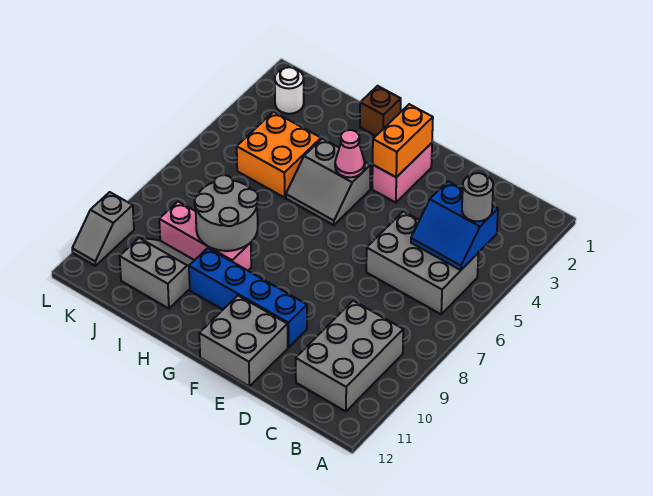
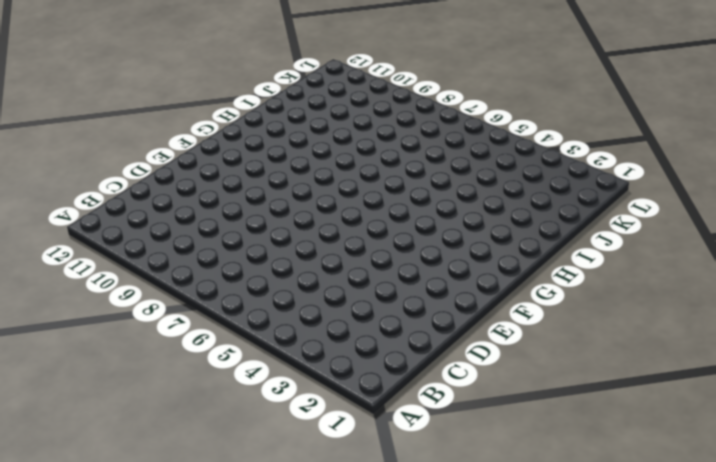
none -> grey 2x3 brick [366,211,478,314]
none -> grey 2x3 brick [296,301,403,411]
none -> blue 1x4 brick [189,248,307,347]

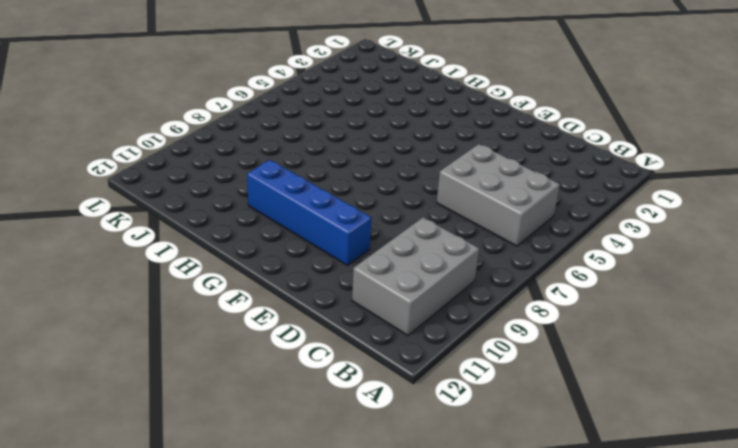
none -> grey 2x2 brick [199,296,288,386]
none -> pink 1x2 brick [372,143,432,203]
none -> grey 2x2 slope [286,139,371,225]

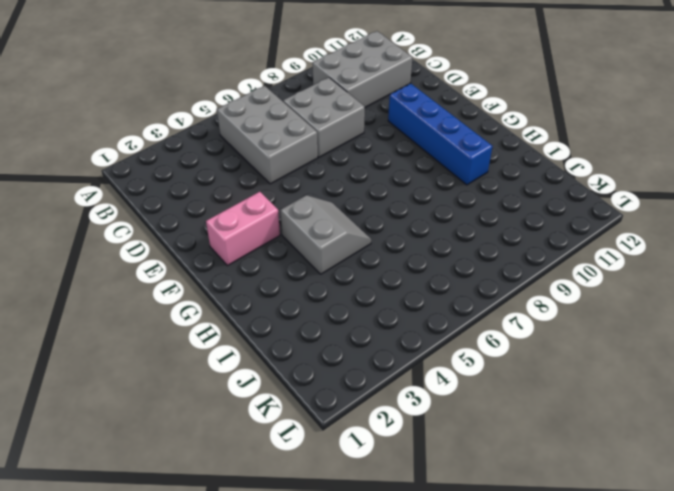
grey 2x2 brick [283,77,365,157] -> grey 2x2 brick moved to [199,296,288,386]
none -> brown 1x1 brick [360,86,401,136]
none -> pink 1x3 brick [159,202,251,271]
none -> orange 2x2 brick [237,112,321,198]

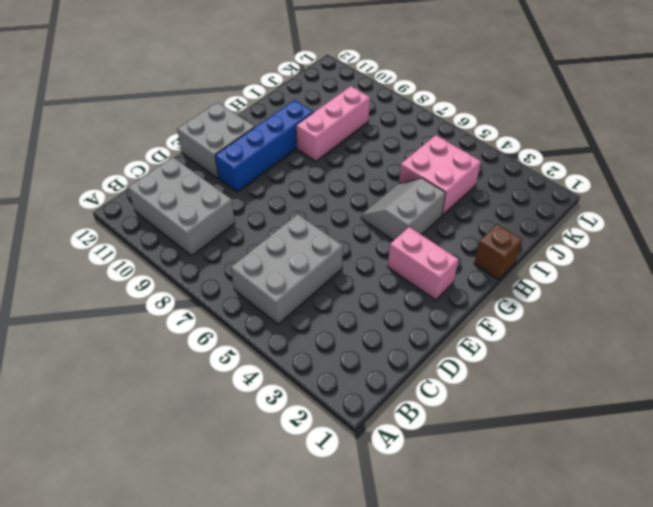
pink 2x2 brick [399,135,481,215] -> orange 2x2 brick [237,112,321,198]
none -> grey 2x2 slope [120,238,194,309]
none -> white 1x1 round brick [275,67,304,114]
none -> grey 1x2 slope [72,192,134,266]

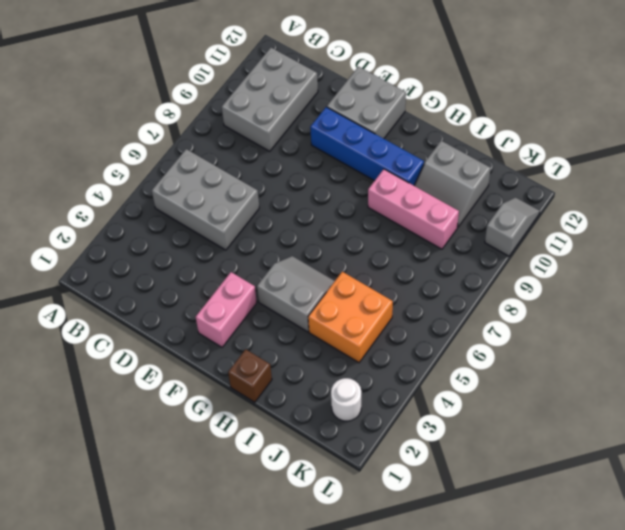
none -> blue 2x2 slope [411,181,498,270]
none -> orange 1x2 brick [373,104,433,177]
none -> pink 1x1 cone [335,130,365,177]

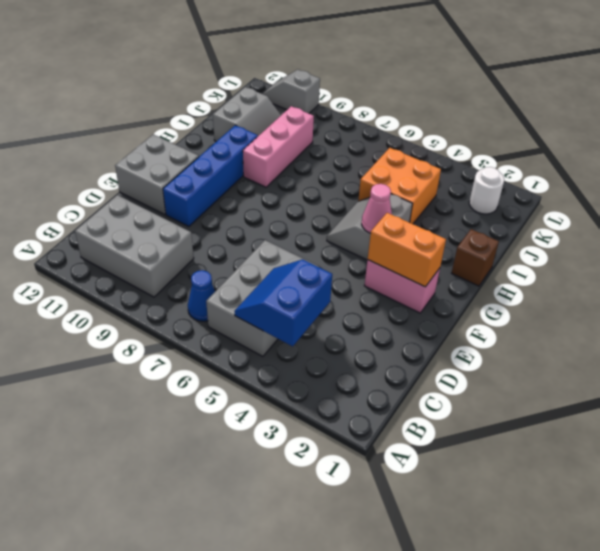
blue 1x1 cone [188,270,215,321] -> none
none -> grey 2x2 round brick [195,175,258,251]
none -> grey 1x1 round brick [462,173,493,221]

